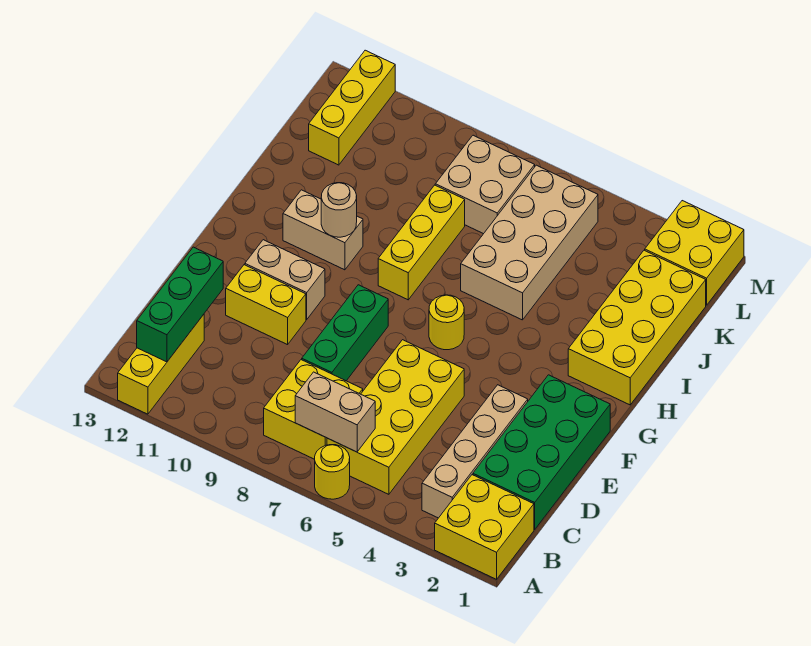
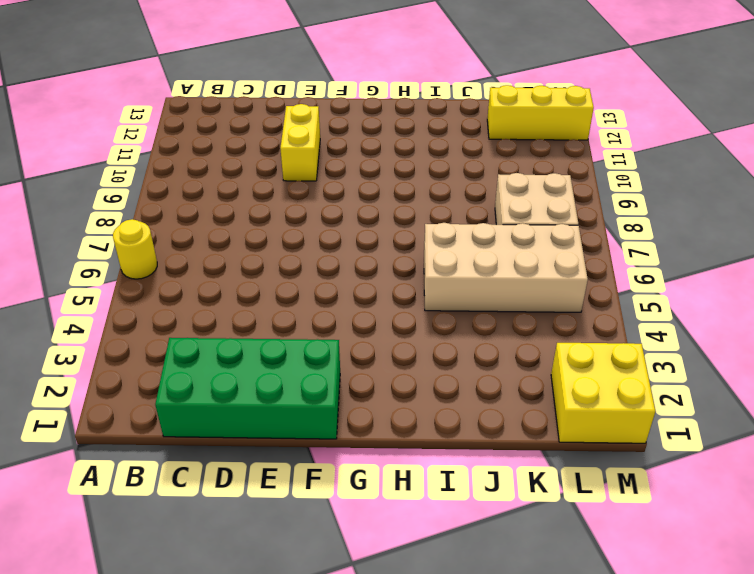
none -> yellow 2x2 brick [435,475,534,579]
none -> yellow 1x3 brick [118,314,204,414]
none -> tan 1x4 brick [422,385,528,518]

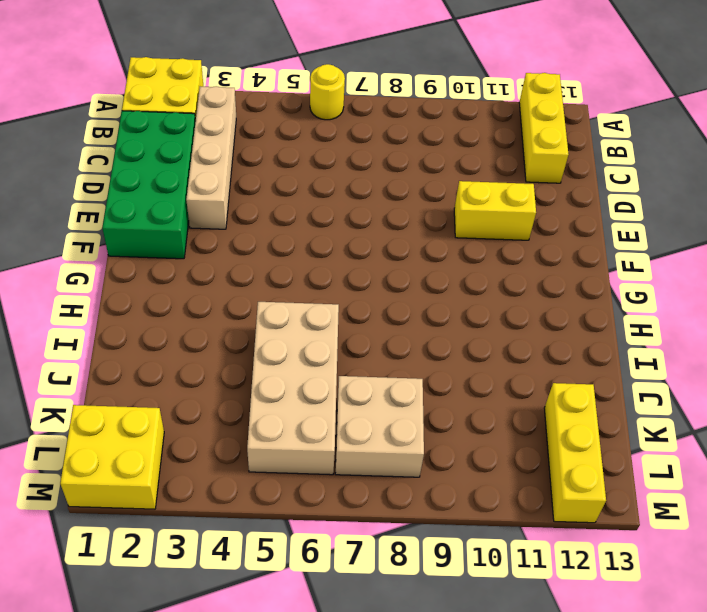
none -> yellow 2x4 brick [327,340,464,494]
none -> yellow 2x2 brick [264,360,363,459]
none -> green 1x3 brick [302,285,388,381]

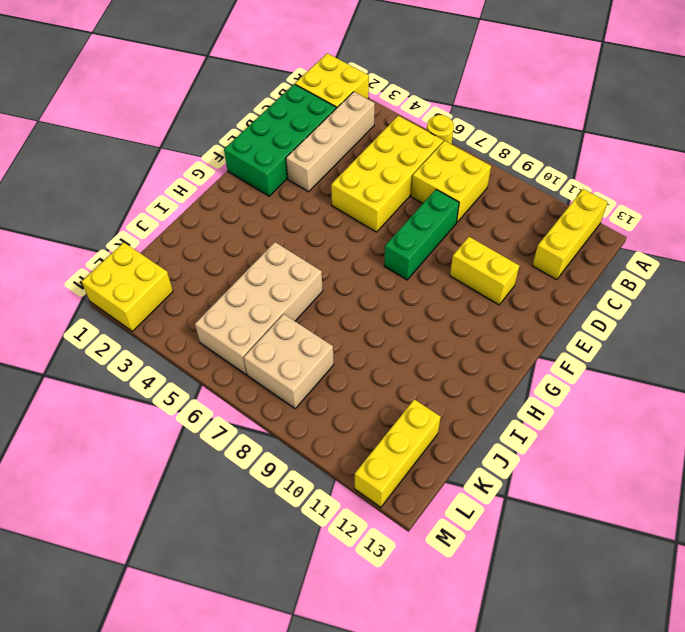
none -> tan 1x2 brick [245,240,325,320]
none -> yellow 1x1 round brick [429,295,464,350]
none -> yellow 2x4 brick [568,250,706,405]

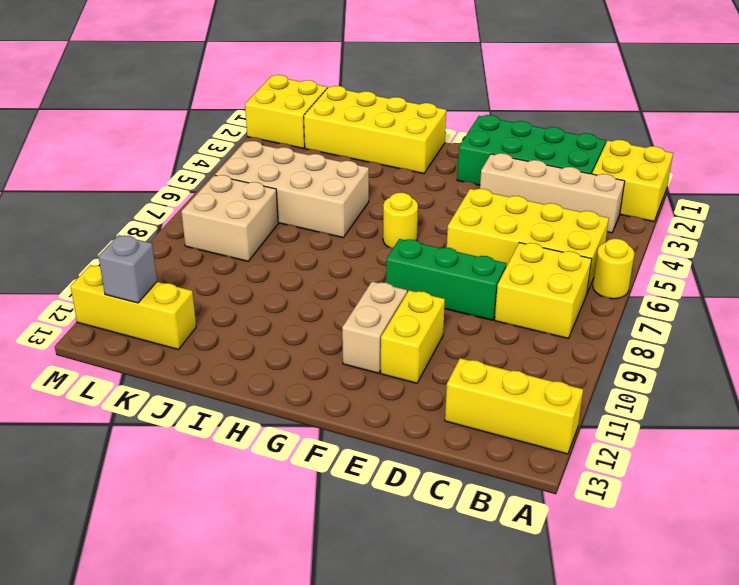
grey 1x1 brick [98,235,157,303] -> none
none -> yellow 1x3 brick [378,185,465,300]
none -> tan 1x2 brick [283,190,363,270]
none -> tan 1x2 brick [295,372,375,452]

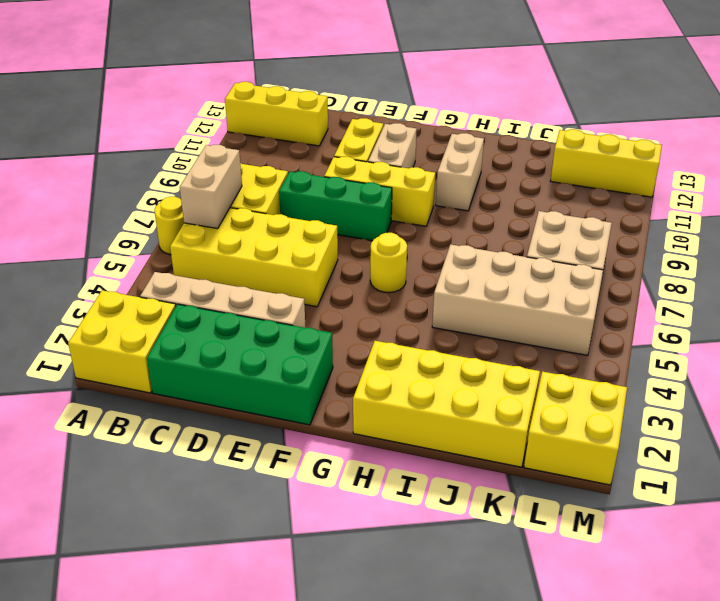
yellow 1x3 brick [324,157,435,226] -> yellow 1x3 brick moved to [378,185,465,300]
none -> green 1x3 brick [137,247,223,362]
none -> tan 1x1 round brick [321,183,357,237]

